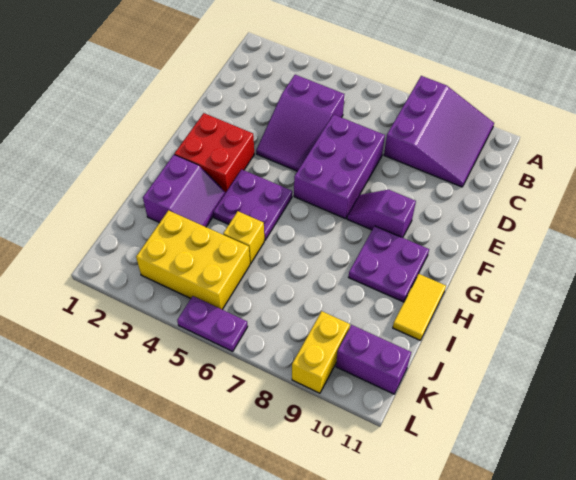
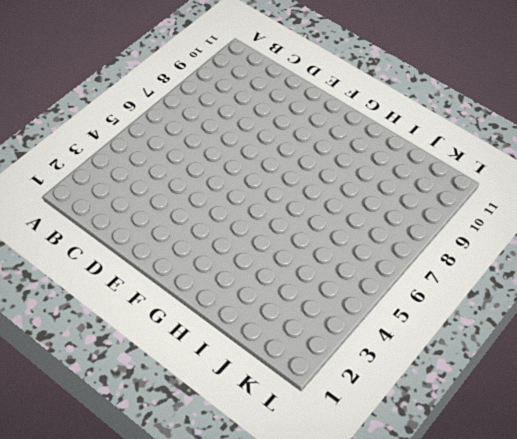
none -> purple 3x3 slope [384,76,494,187]
none -> purple 2x3 slope [256,75,344,171]
none -> purple 2x3 brick [294,115,385,219]

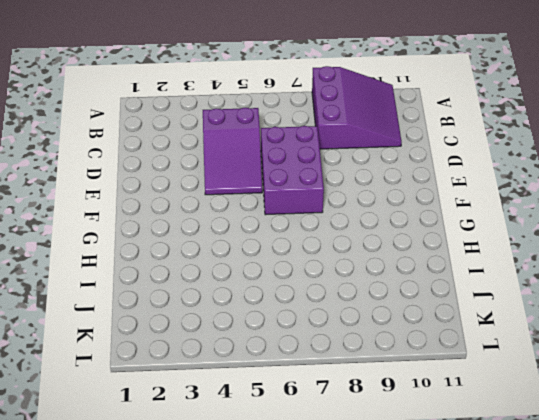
none -> red 2x2 brick [175,113,254,192]
none -> purple 1x2 slope [347,190,416,238]
none -> purple 2x2 plate [213,169,292,240]

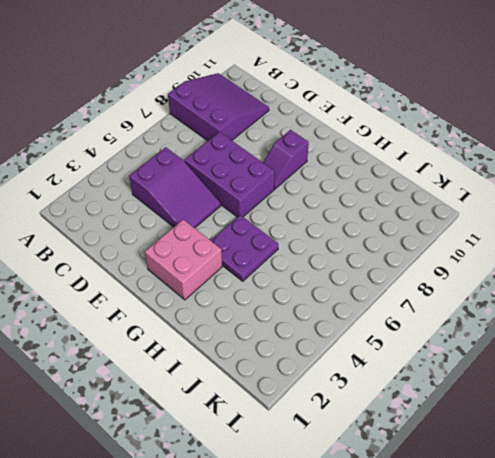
pink 2x2 brick [145,220,222,300] -> red 2x2 brick [175,113,254,192]
none -> purple 2x2 plate [349,226,429,302]
none -> purple 2x2 slope [143,155,226,227]
none -> yellow 1x2 tile [393,274,446,340]

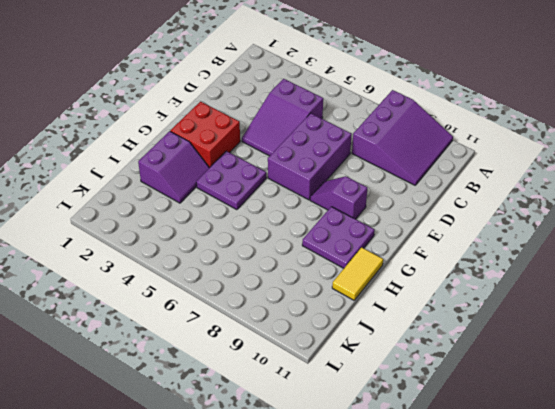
none -> yellow 1x1 brick [223,211,264,264]
none -> yellow 2x3 brick [136,210,250,310]
none -> yellow 1x2 brick [292,311,350,393]

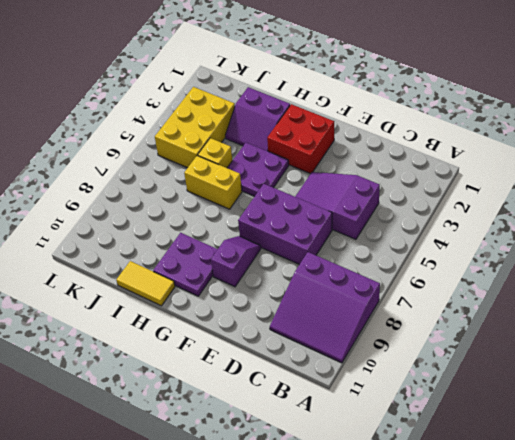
yellow 1x2 brick [184,156,242,209] -> yellow 1x2 brick moved to [292,311,350,393]
none -> purple 1x2 brick [336,325,411,394]
none -> purple 1x2 plate [177,296,248,351]

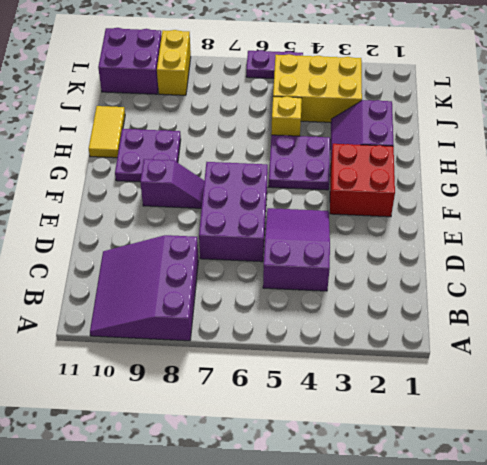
purple 2x2 brick [98,28,162,94] -> purple 1x2 brick [336,325,411,394]

